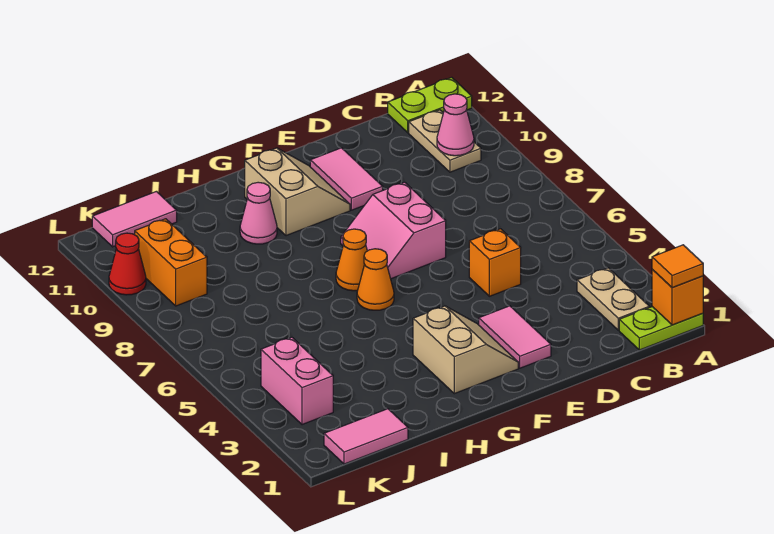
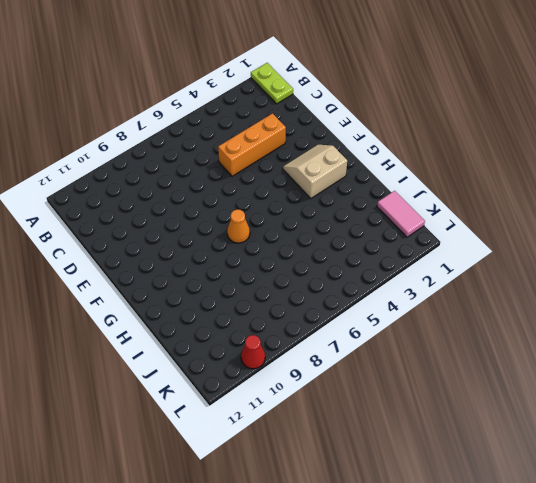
orange 1x3 brick [218,114,286,176] -> orange 1x1 brick [469,229,521,296]
none -> lime 1x2 plate [388,77,472,133]
none -> tan 1x2 plate [577,268,649,330]
none -> tan 1x2 plate [409,110,481,172]

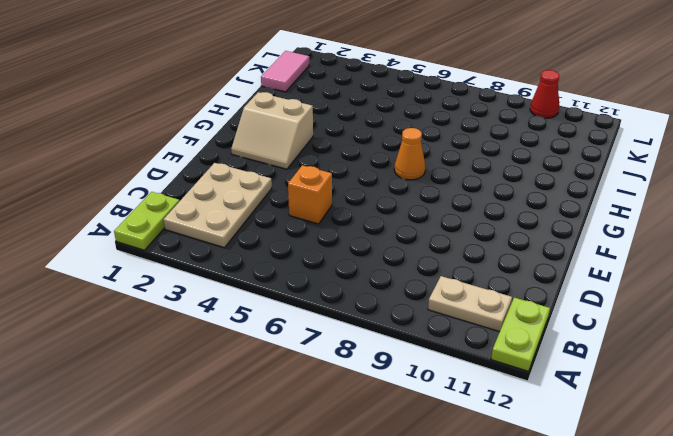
tan 2x3 plate [163,163,272,248] -> tan 1x2 plate [577,268,649,330]
none -> pink 1x2 tile [479,306,551,368]
none -> pink 2x2 slope [341,182,446,279]
none -> pink 1x2 tile [310,148,383,210]

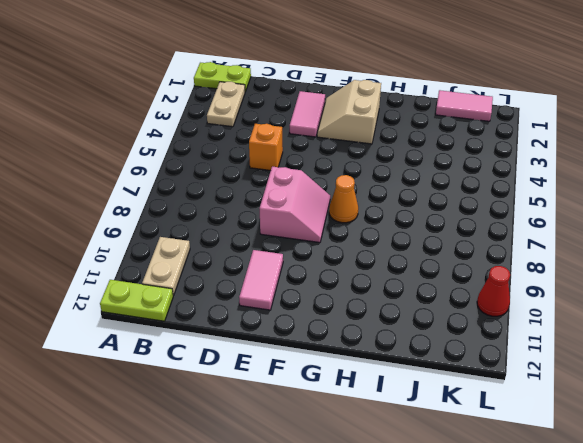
none -> tan 2x2 slope [245,148,350,236]
none -> orange 1x1 cone [357,249,394,310]
none -> pink 1x1 cone [240,182,277,244]

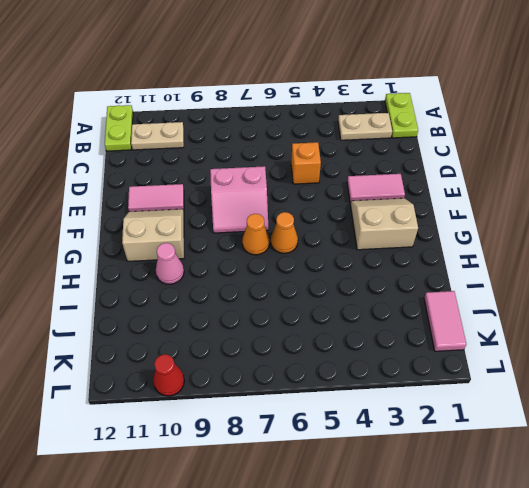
none -> pink 1x2 tile [92,191,177,247]
none -> pink 1x2 brick [261,337,333,425]
none -> orange 1x2 brick [135,219,207,306]

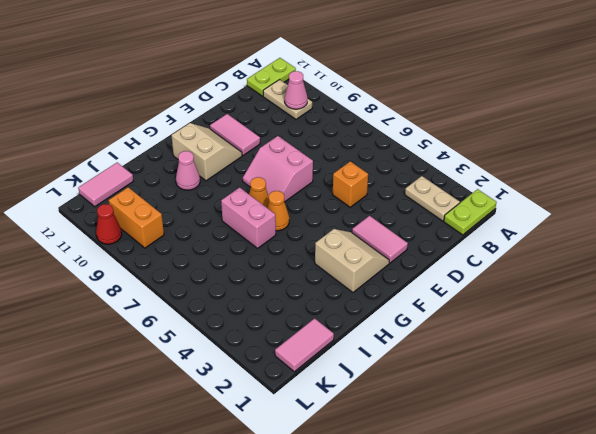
pink 1x2 brick [221,187,276,248] -> pink 1x2 brick moved to [261,337,333,425]
none -> orange 1x1 brick [652,270,703,325]
none -> orange 1x1 tile [652,245,703,288]

